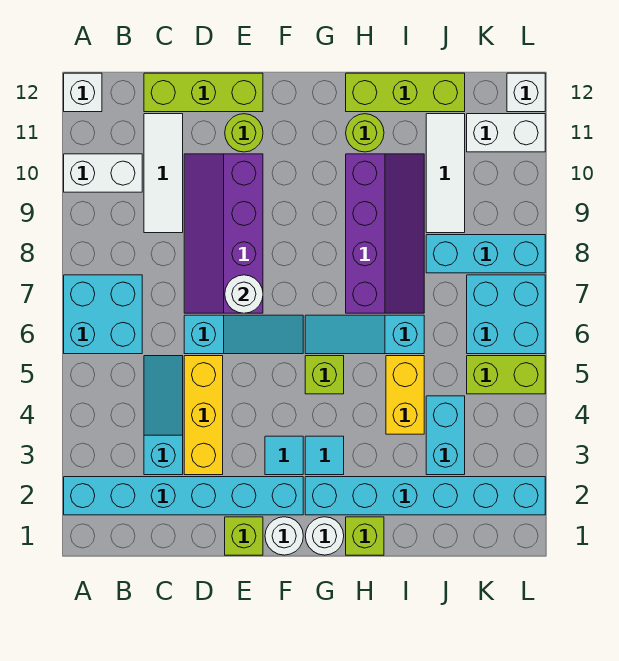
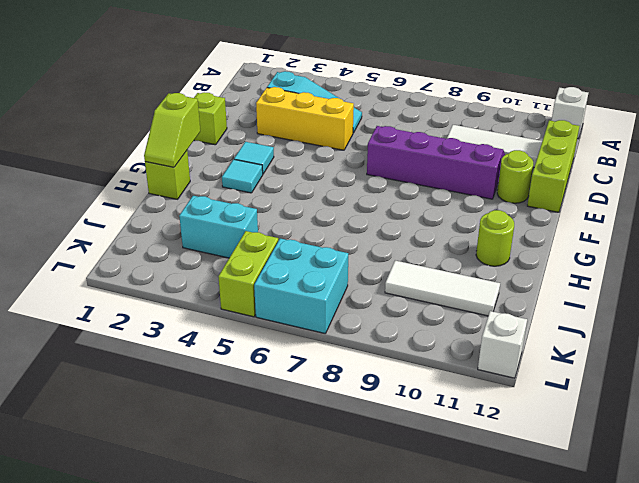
lime 1x2 slope [144,93,200,167] -> none
none -> cyan 1x6 brick [64,477,303,515]
none -> cyan 2x2 brick [64,275,142,354]
none -> white 1x2 brick [64,154,142,192]
none -> cyan 1x3 slope [184,315,303,354]

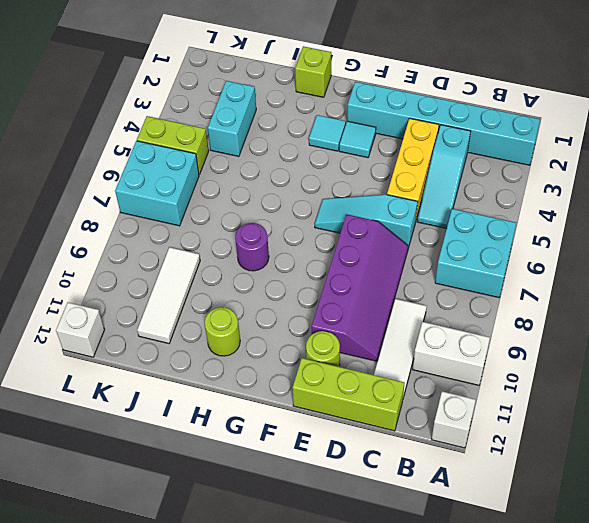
purple 1x1 round brick [235,223,269,271] -> purple 2x4 slope [346,154,424,313]
none -> lime 1x1 brick [225,517,263,555]
none -> white 1x1 round brick [265,517,303,555]
none -> white 1x1 round brick [305,517,344,555]
none -> cyan 1x6 brick [305,477,545,515]

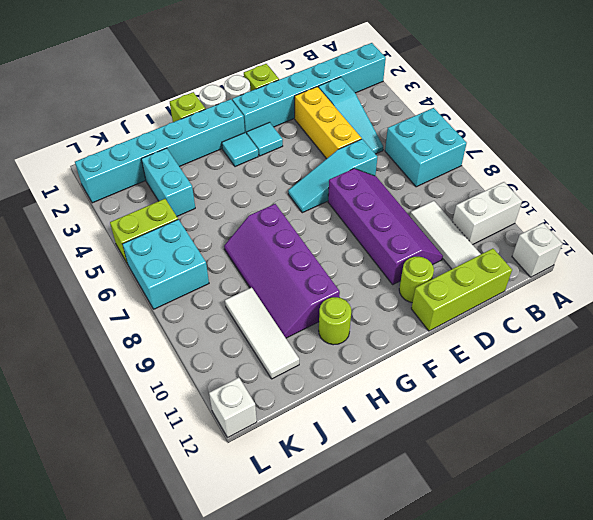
none -> lime 1x1 brick [305,356,344,394]
none -> cyan 1x3 slope [305,315,424,354]
none -> lime 1x3 brick [346,73,465,112]
none -> yellow 1x2 brick [386,356,424,434]

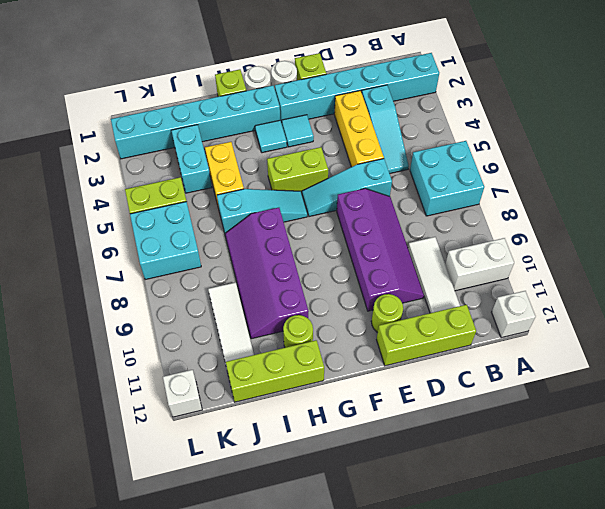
lime 1x2 brick [267,147,328,193] -> lime 1x1 brick [305,356,344,394]
none -> cyan 1x3 brick [426,235,545,273]
none -> white 1x2 brick [467,114,545,152]
none -> white 1x1 round brick [225,275,263,313]

